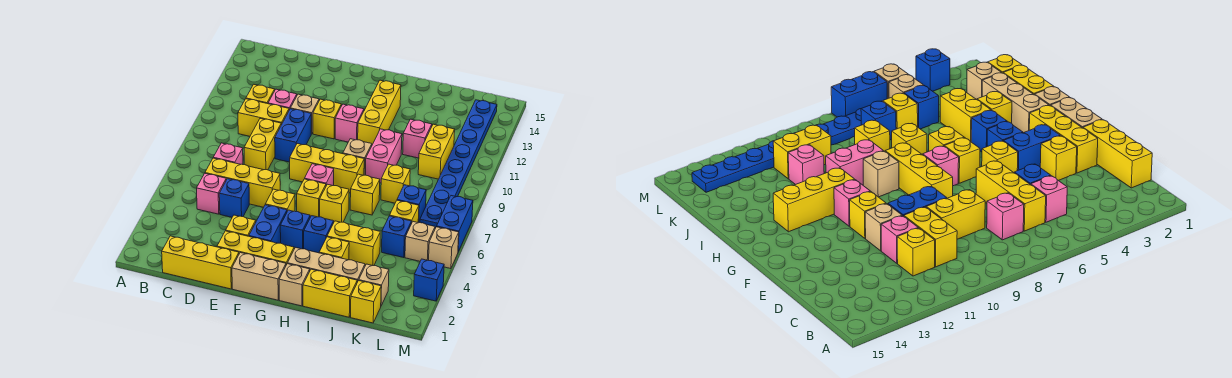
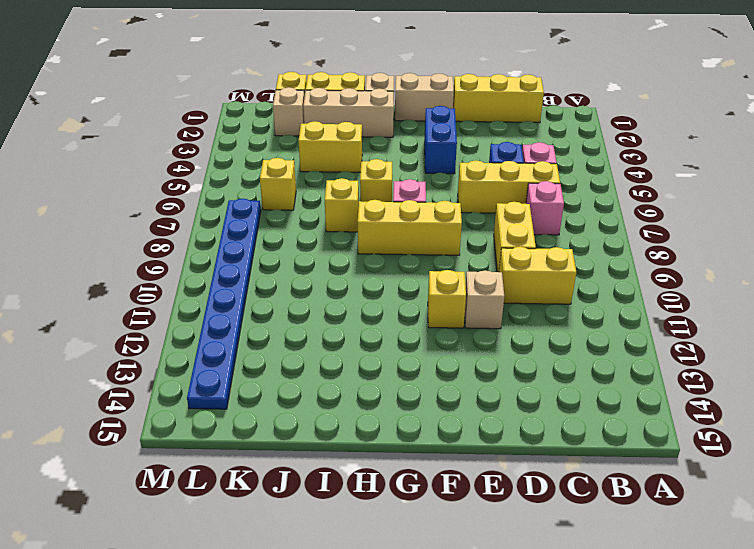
none -> yellow 1x1 brick [246,85,275,104]
none -> pink 1x1 brick [268,89,297,110]
none -> yellow 1x3 brick [217,231,294,265]
none -> yellow 1x1 brick [226,215,256,236]

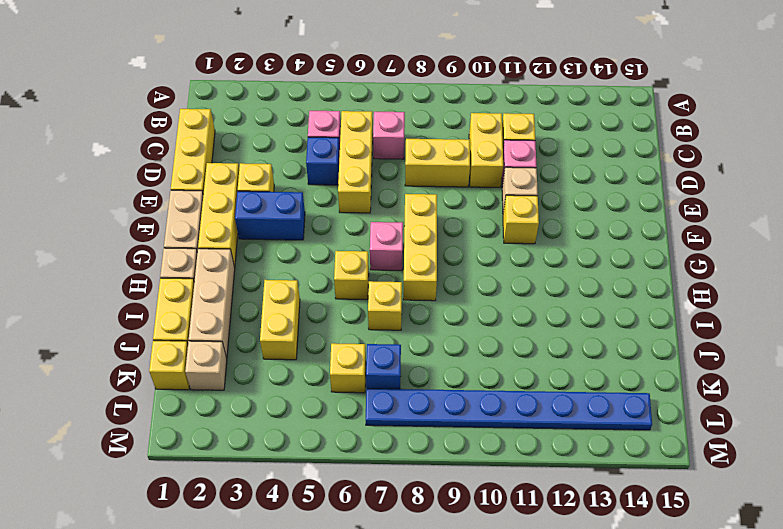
none -> blue 1x2 brick [275,109,311,162]
none -> yellow 1x1 brick [265,189,295,211]
none -> blue 1x1 brick [280,210,310,249]
none -> yellow 1x1 brick [297,179,326,217]

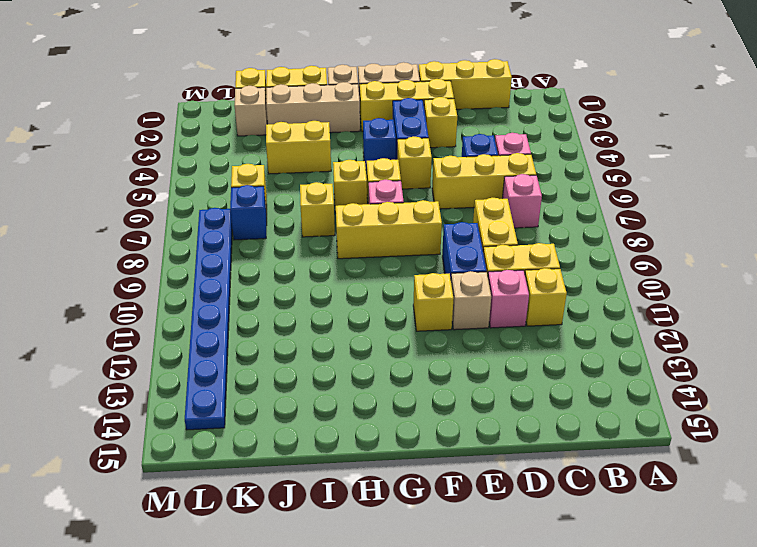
none -> pink 1x1 brick [335,104,364,142]
none -> blue 1x1 brick [304,216,334,253]
none -> tan 1x1 brick [343,139,372,175]
none -> yellow 1x3 brick [358,80,401,145]

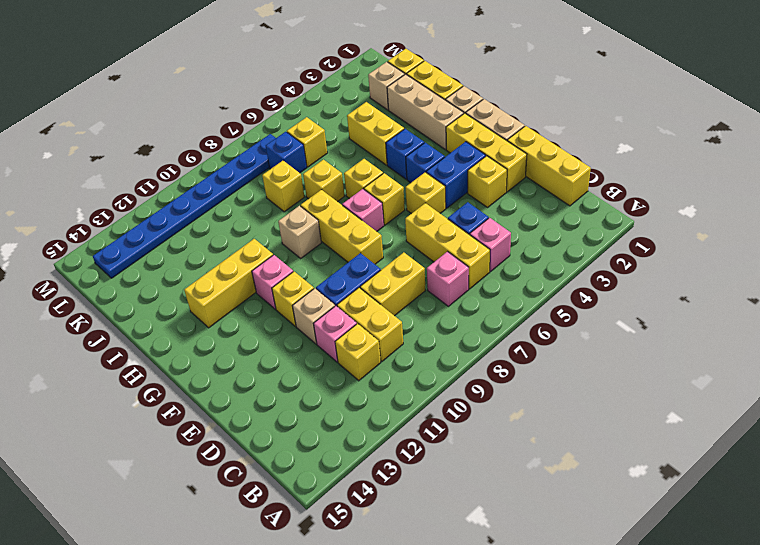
none -> yellow 1x1 brick [319,237,349,260]
none -> pink 1x2 brick [366,129,402,183]
none -> pink 1x1 brick [403,119,432,158]
none -> blue 1x1 brick [382,216,412,258]

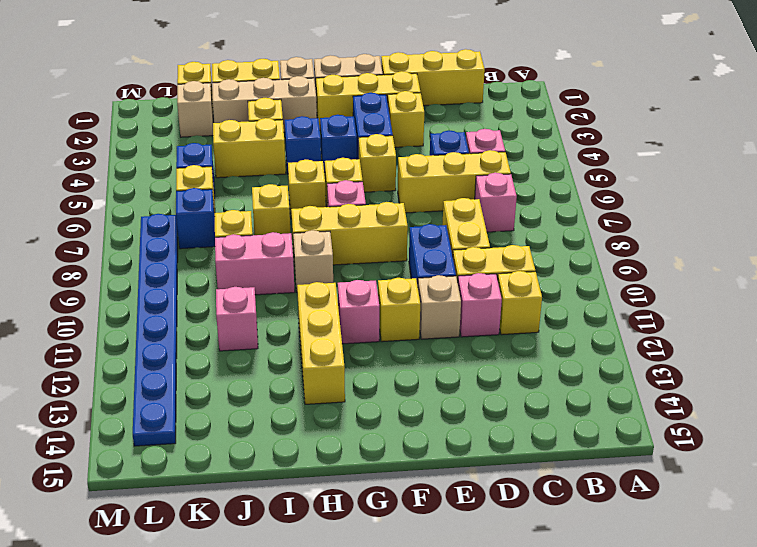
pink 1x2 brick [215,232,295,295] -> pink 1x2 brick turned to [366,129,402,183]
none -> yellow 1x2 brick [418,124,455,179]
none -> tan 1x1 brick [405,222,435,261]
none -> blue 1x1 brick [414,259,444,301]
none -> tan 1x1 brick [429,227,459,269]

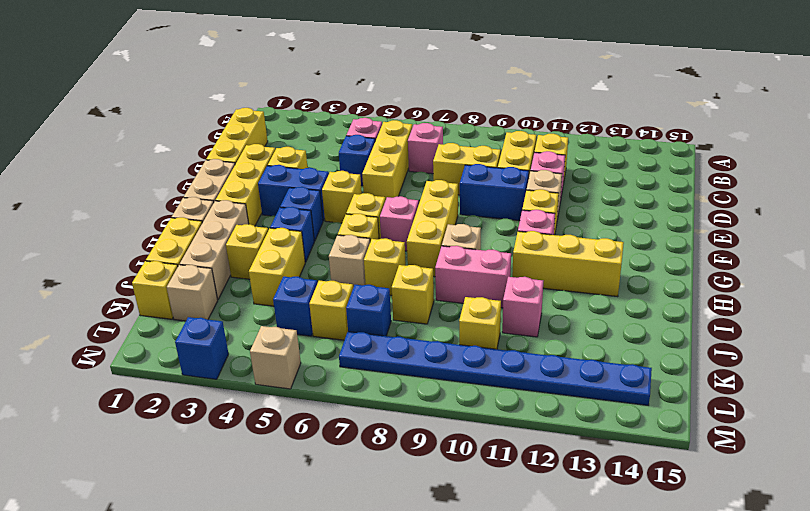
tan 1x1 brick [329,235,370,288] -> tan 1x1 brick moved to [405,222,435,261]
yellow 1x1 brick [459,297,501,349] -> yellow 1x2 brick [418,124,455,179]
none -> blue 1x2 brick [437,196,473,251]

